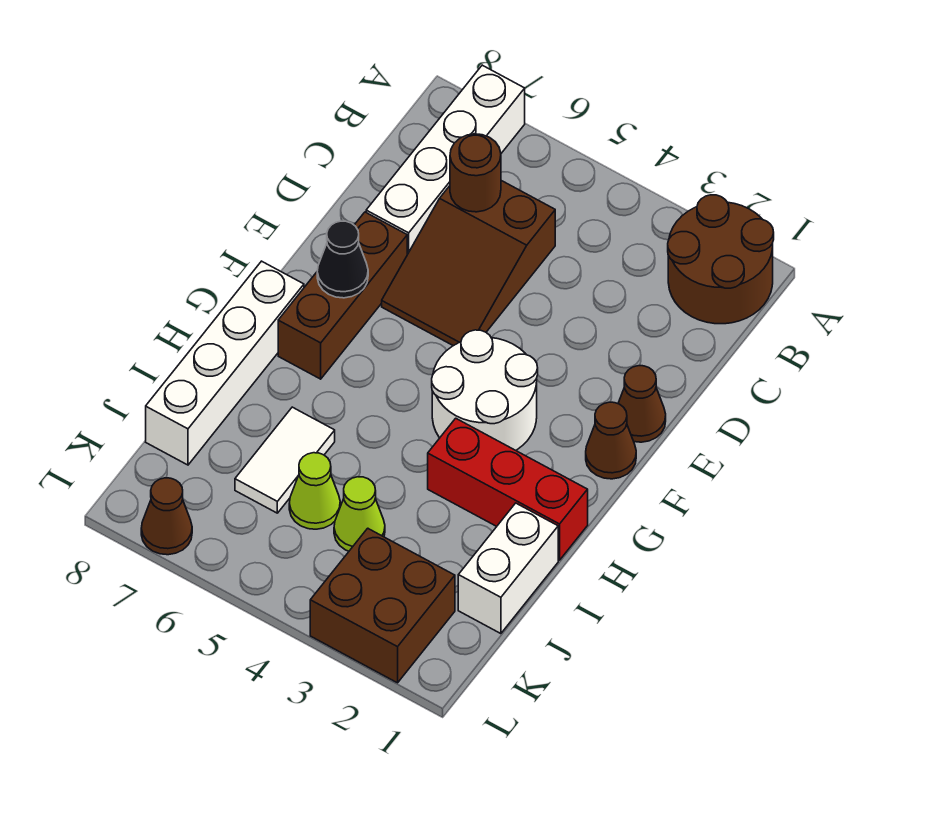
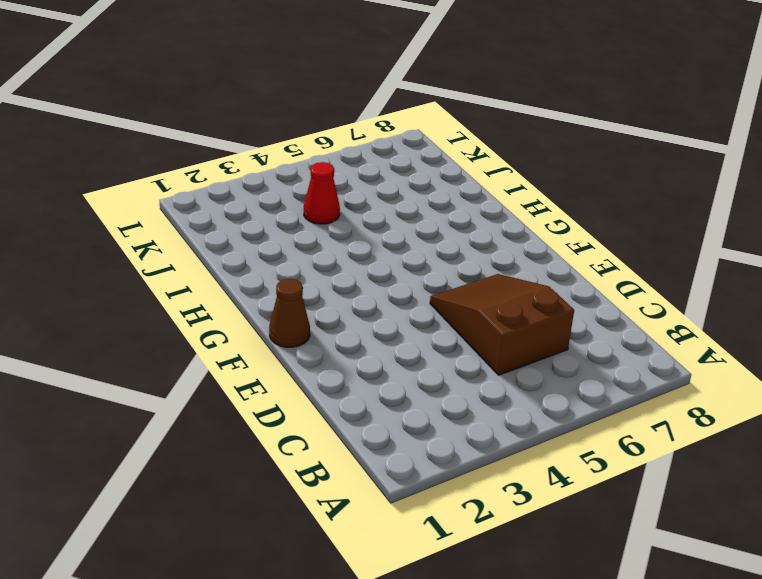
red 1x1 cone [304,162,340,224] -> lime 1x1 cone [334,477,385,551]
none -> brown 2x2 round brick [668,195,774,324]
none -> white 1x4 brick [366,65,525,254]
none -> brown 1x1 cone [618,366,666,442]

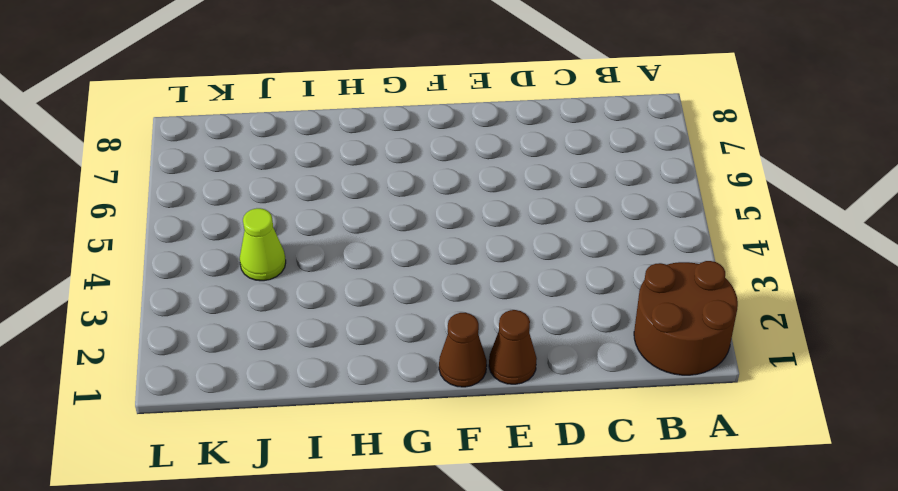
none -> white 1x4 brick [366,65,525,254]
none -> brown 2x3 slope [382,181,555,346]
none -> brown 1x3 brick [278,212,407,379]

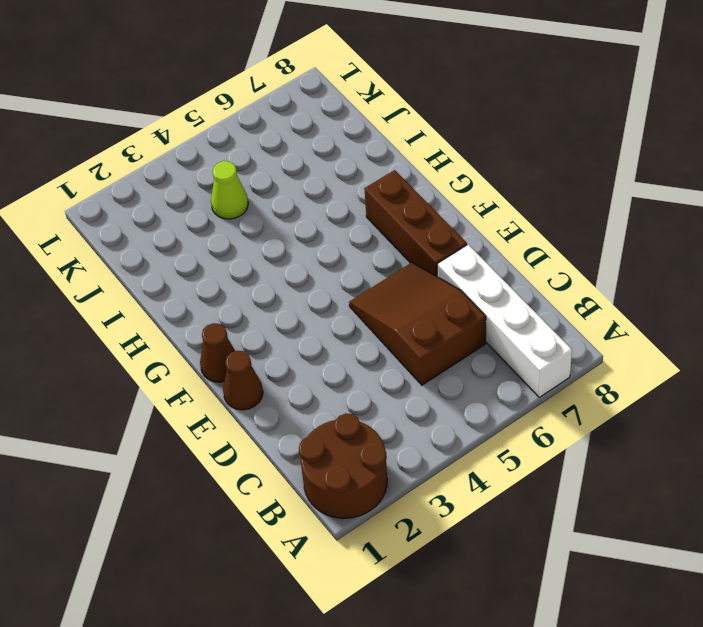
none -> white 2x2 round brick [432,330,538,450]
none -> white 1x4 brick [146,261,304,465]
none -> red 1x3 brick [428,418,588,560]

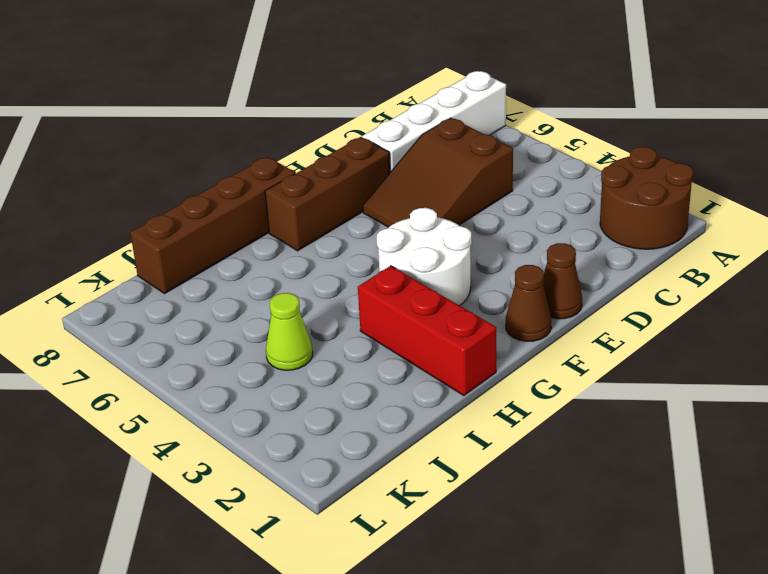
brown 1x4 brick [130,157,295,294] -> white 1x4 brick [146,261,304,465]
none -> white 1x2 brick [458,503,558,634]
none -> white 1x2 tile [235,407,335,513]
none -> lime 1x1 cone [289,453,340,529]

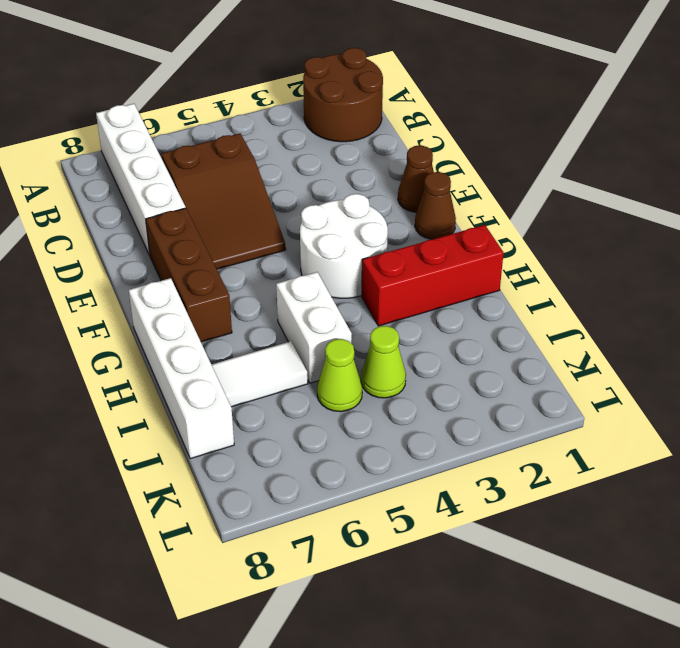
white 1x2 brick [276,272,352,383] -> white 1x2 brick moved to [458,503,558,634]
white 1x2 tile [212,341,308,407] -> white 1x2 tile turned to [235,407,335,513]
none -> brown 2x2 brick [310,528,455,683]
none -> brown 1x1 cone [141,478,192,555]
none -> brown 1x1 round brick [450,134,501,212]

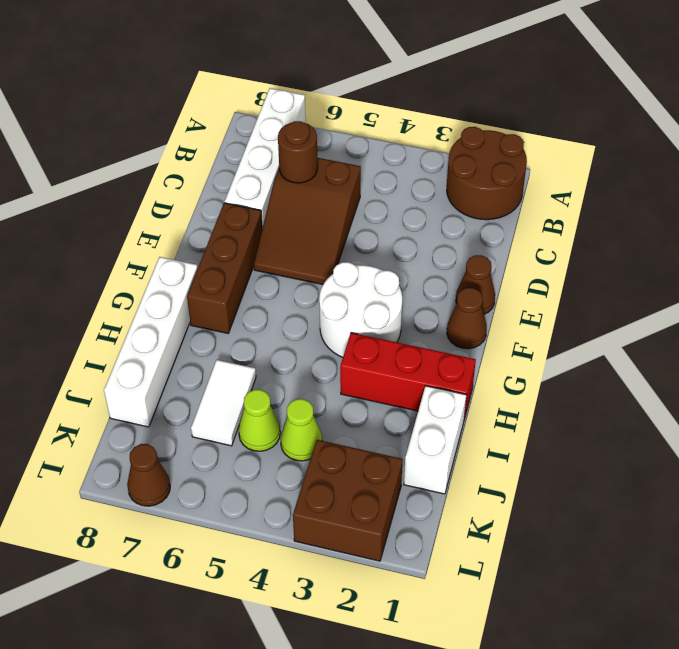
none -> black 1x1 cone [317,221,368,298]

